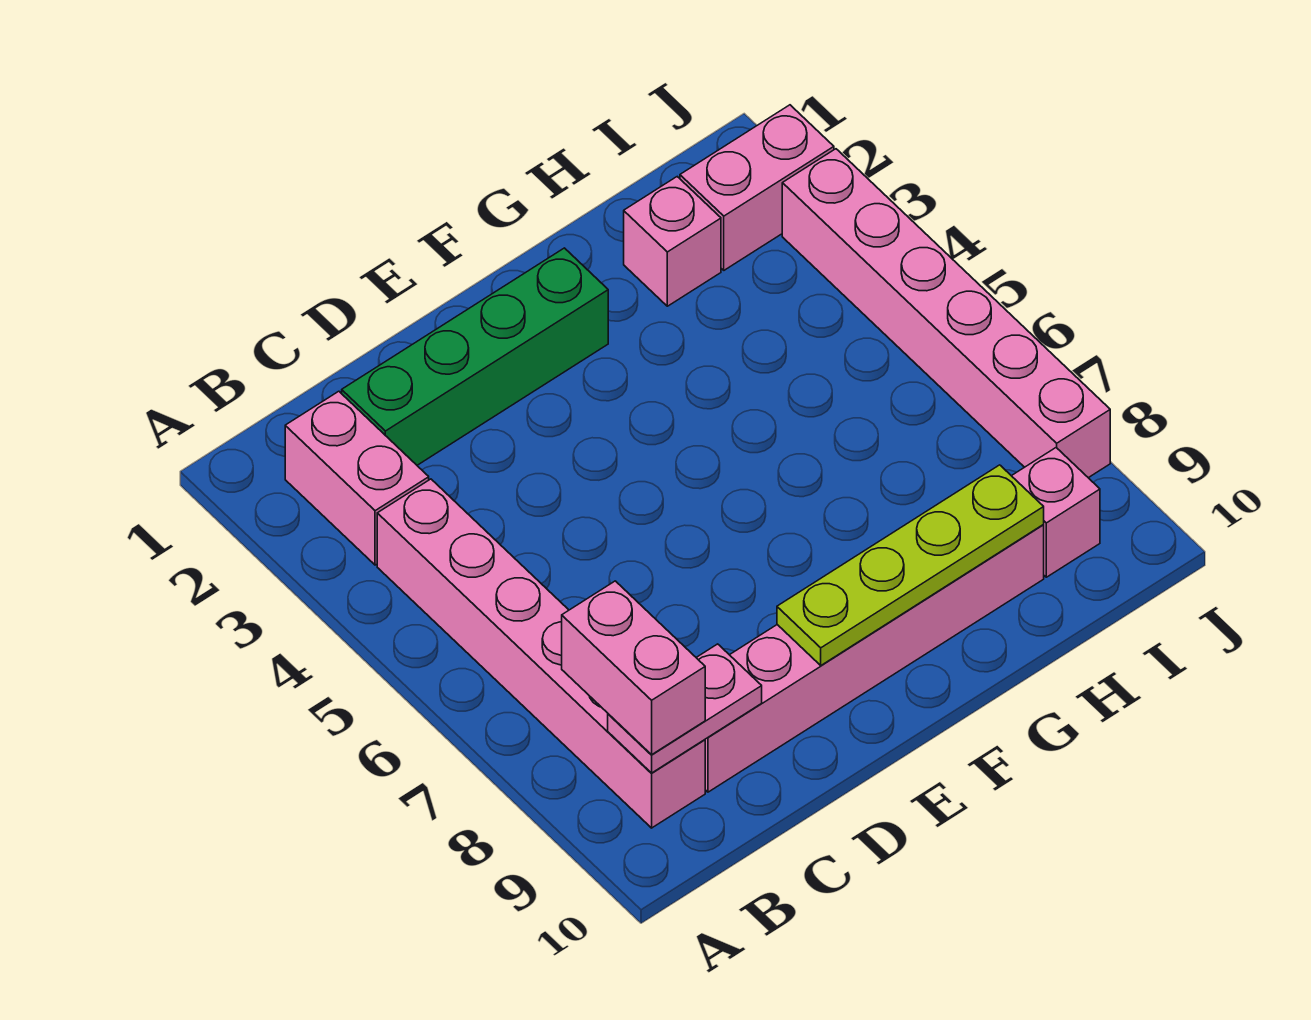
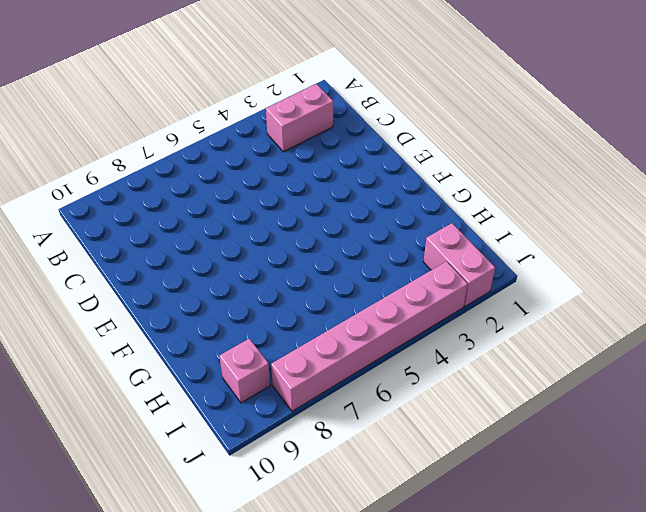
none -> pink 1x6 brick [377,479,705,828]
none -> green 1x4 brick [342,248,608,465]

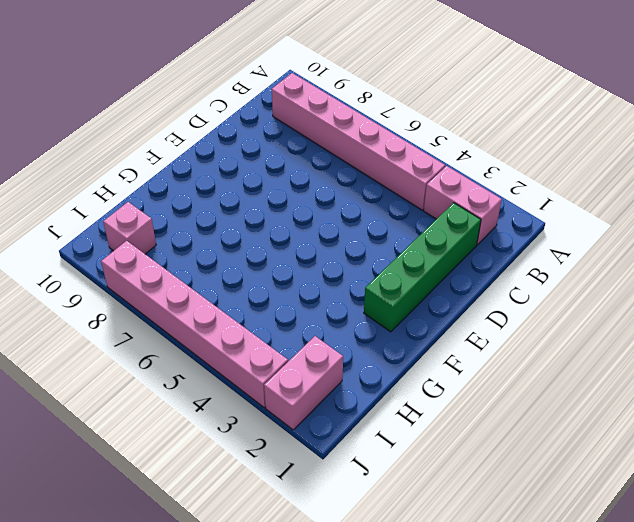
none -> pink 1x6 brick [705,525,1044,792]
none -> pink 1x1 brick [624,177,721,306]

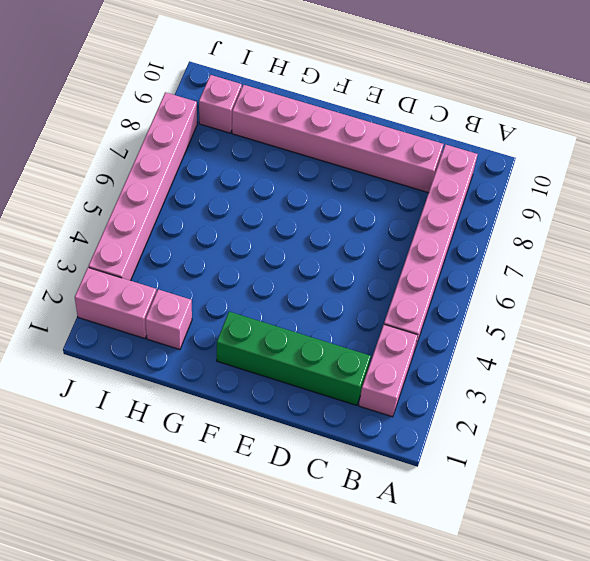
none -> pink 1x2 plate [608,644,762,773]
none -> lime 1x4 plate [777,465,1044,665]

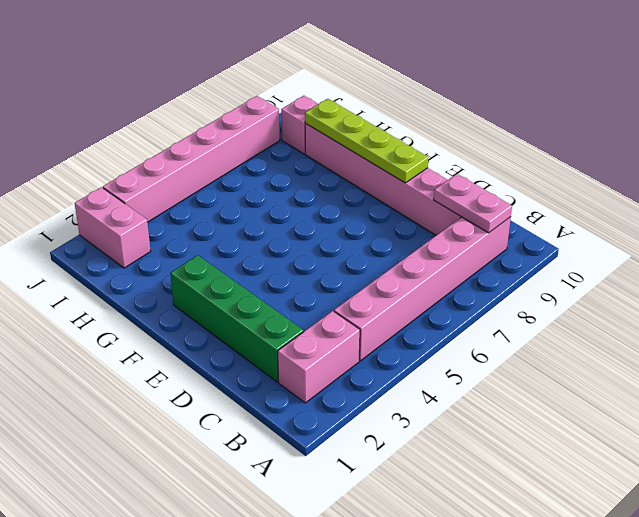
none -> pink 1x1 brick [624,177,721,306]
none -> pink 1x2 brick [562,581,705,755]

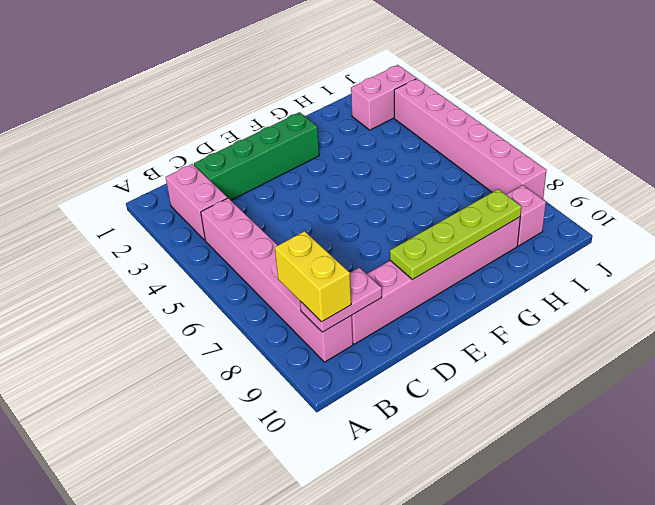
yellow 1x2 brick [275,231,351,322] -> pink 1x2 brick [562,581,705,755]
none -> pink 1x1 brick [624,177,721,306]

